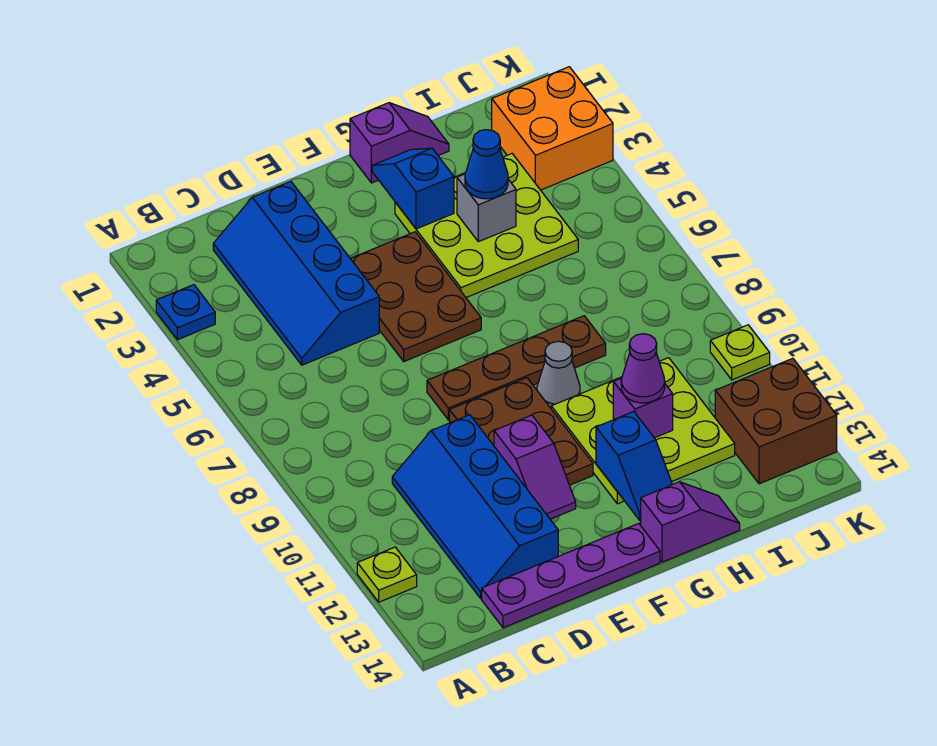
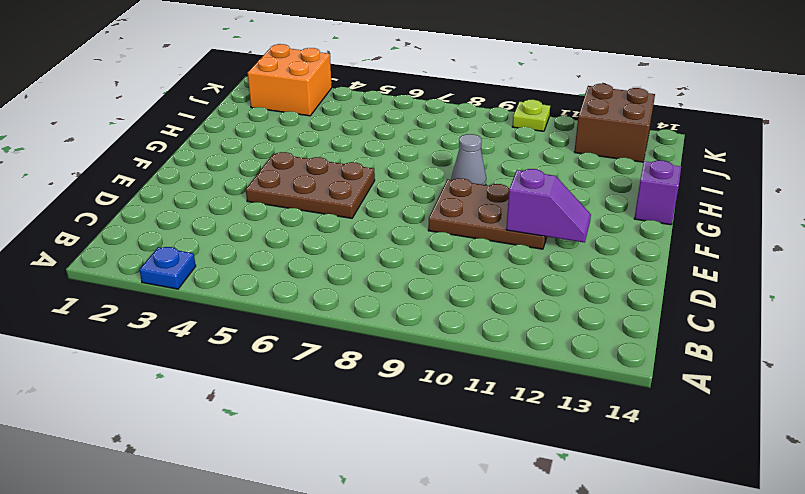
none -> lime 1x1 plate [357,547,417,602]
none -> blue 2x4 slope [213,181,379,365]
none -> blue 2x4 slope [392,415,558,598]

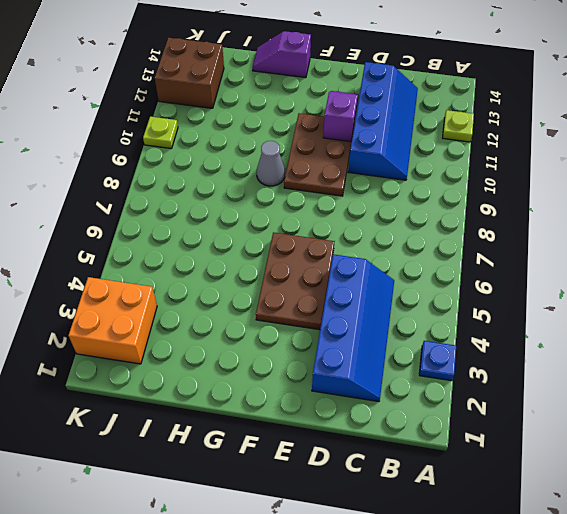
none -> purple 1x4 plate [482,523,660,628]
none -> brown 1x4 plate [427,316,606,420]
none -> purple 1x2 slope [350,103,449,183]

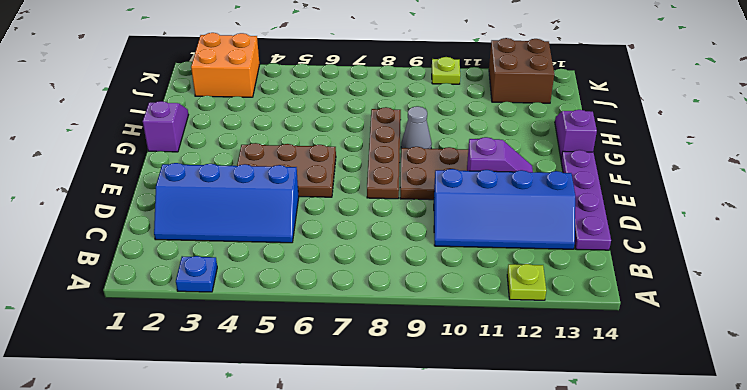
none -> lime 3x3 plate [395,154,578,298]
none -> lime 3x3 plate [551,358,735,504]
none -> blue 1x2 slope [372,148,454,229]

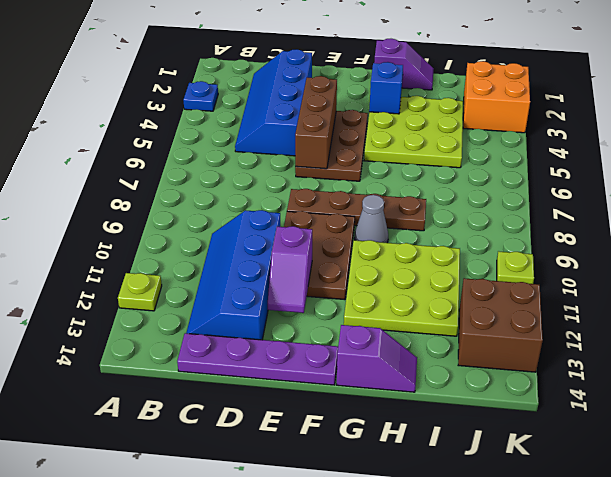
brown 1x3 brick [295,76,337,169] -> none
none -> blue 1x2 slope [596,412,672,520]
none -> grey 1x1 brick [457,174,516,242]
none -> purple 1x1 brick [613,378,673,438]

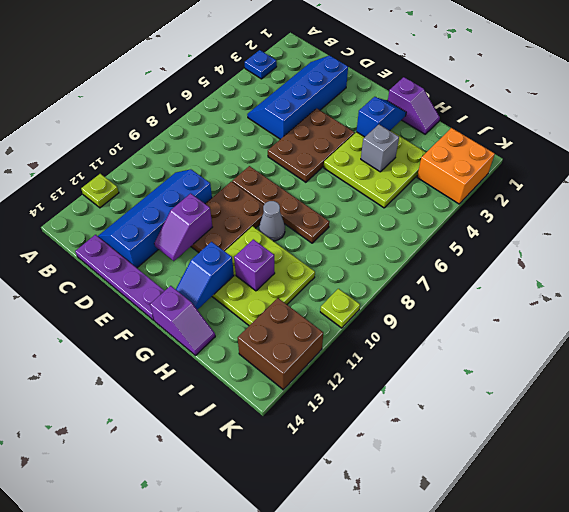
none -> blue 1x1 cone [465,130,508,199]
none -> purple 1x1 cone [621,334,665,403]

